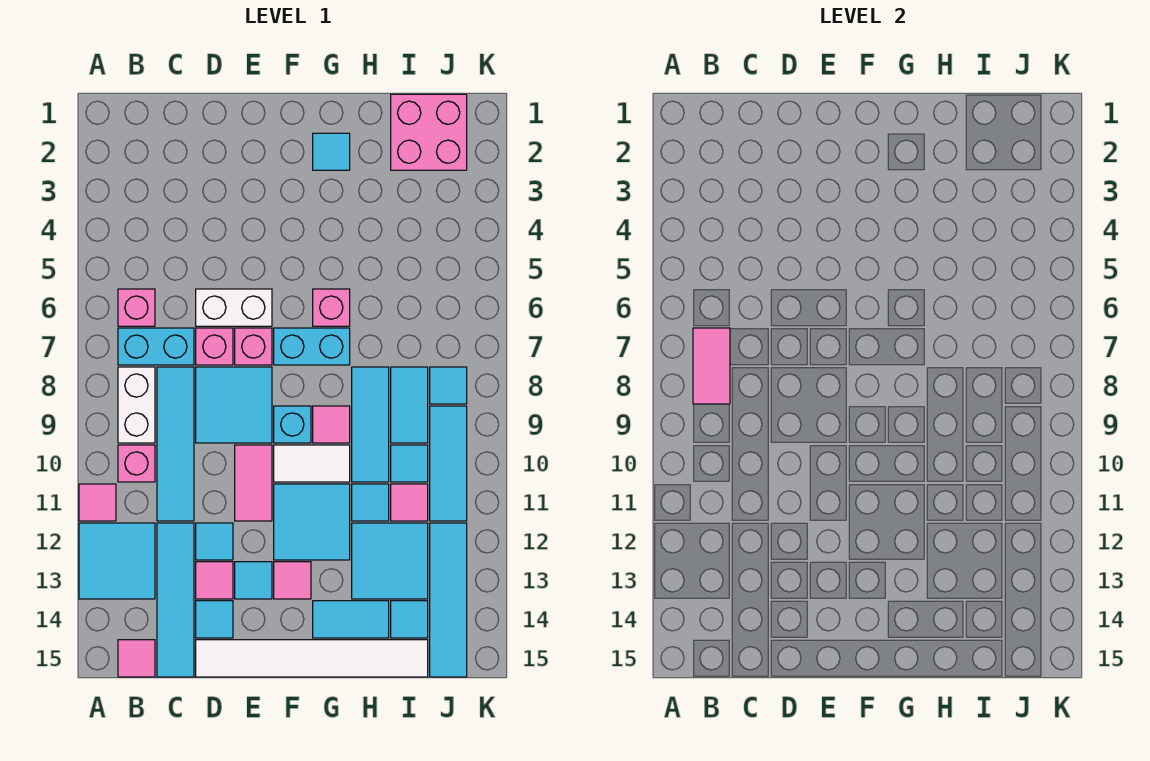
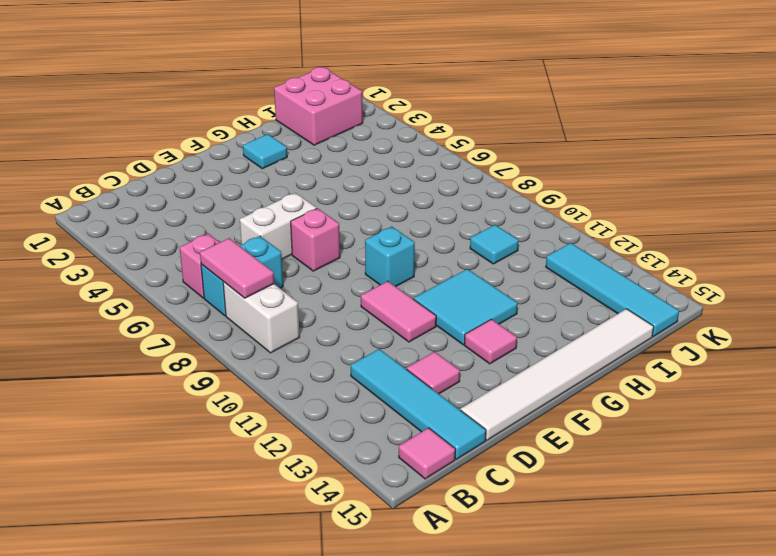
none -> pink 1x1 tile [79,484,116,521]
none -> cyan 2x2 tile [79,523,155,599]
none -> pink 1x1 brick [118,445,155,482]
none -> cyan 1x4 tile [157,367,194,521]

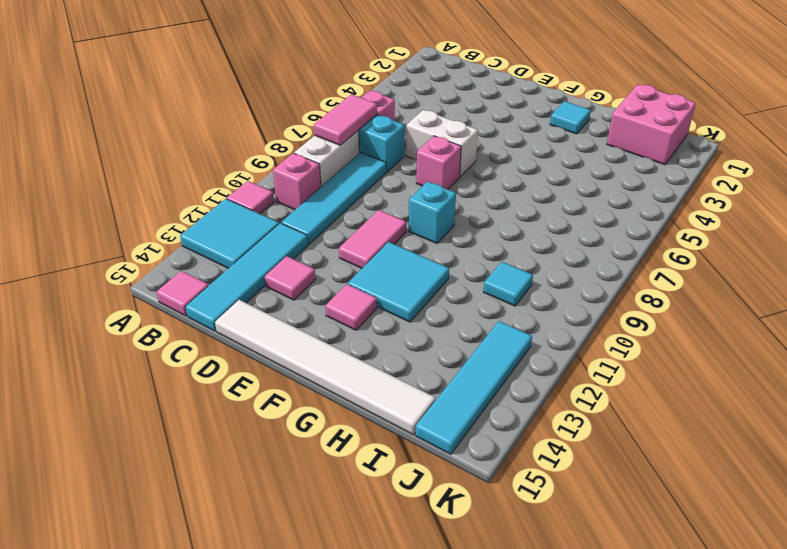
none -> pink 1x1 brick [196,328,233,365]
none -> cyan 2x2 tile [196,367,272,443]
none -> cyan 1x1 tile [196,523,233,560]
none -> cyan 1x1 tile [196,601,233,638]

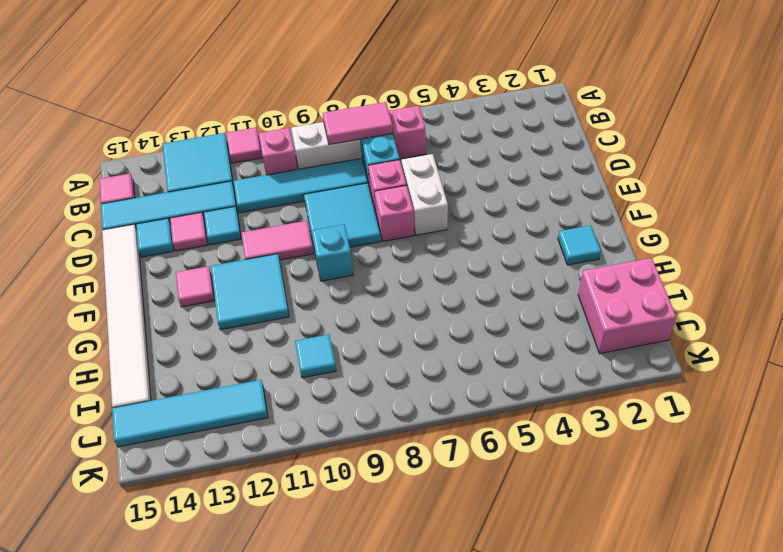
none -> cyan 1x1 tile [235,562,272,599]
none -> cyan 1x2 brick [274,328,350,365]
none -> white 1x2 tile [274,445,350,482]
none -> pink 1x1 brick [313,289,350,326]

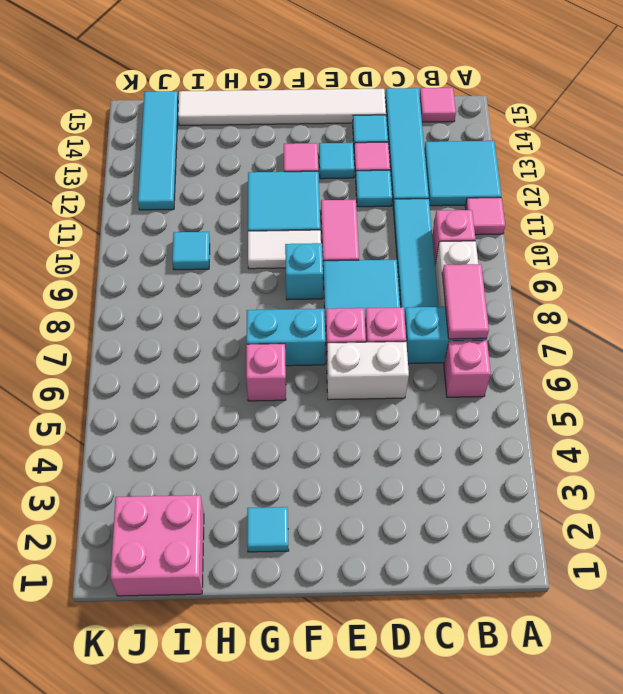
none -> pink 1x1 tile [313,406,350,443]
none -> cyan 1x2 tile [313,601,389,638]
none -> cyan 1x3 tile [352,367,389,482]
none -> cyan 1x1 tile [352,484,389,521]

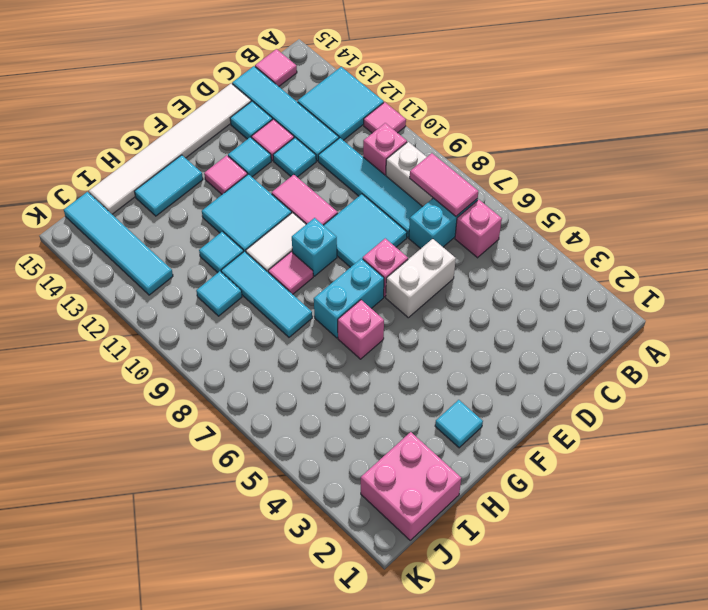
none -> pink 1x1 brick [196,328,233,365]
none -> cyan 2x2 tile [352,523,428,599]
none -> cyan 1x2 tile [391,367,428,443]
none -> pink 1x1 tile [391,484,428,521]

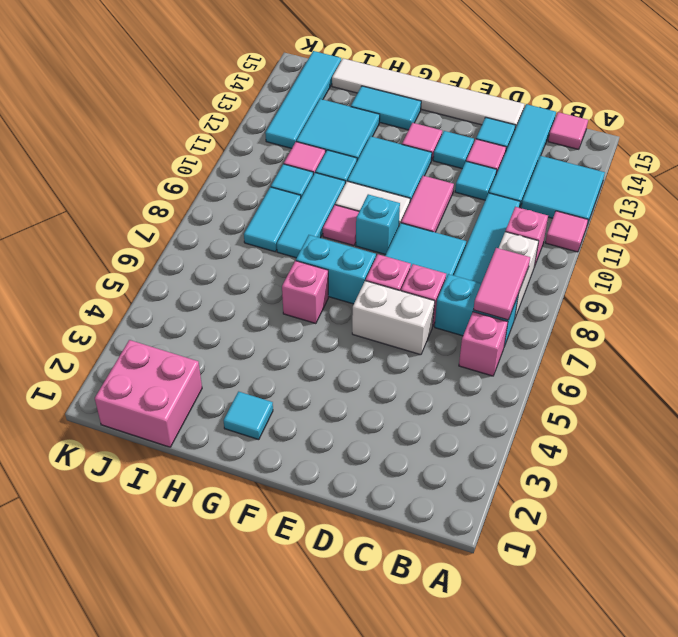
none -> cyan 1x1 tile [391,601,428,638]
none -> cyan 1x1 tile [430,367,467,404]
none -> cyan 1x3 tile [430,406,467,521]

